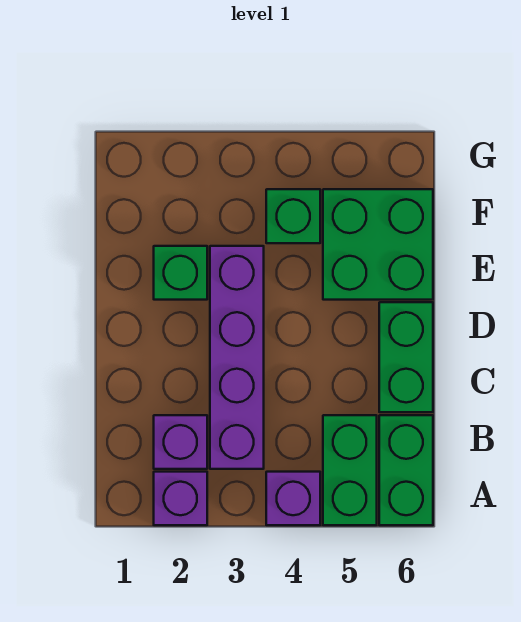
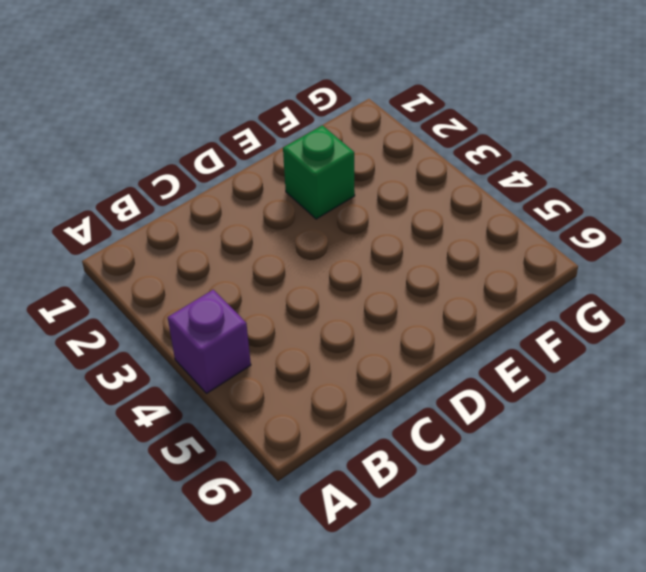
none -> purple 1x1 brick [154,472,207,525]
none -> green 1x2 brick [323,415,377,525]

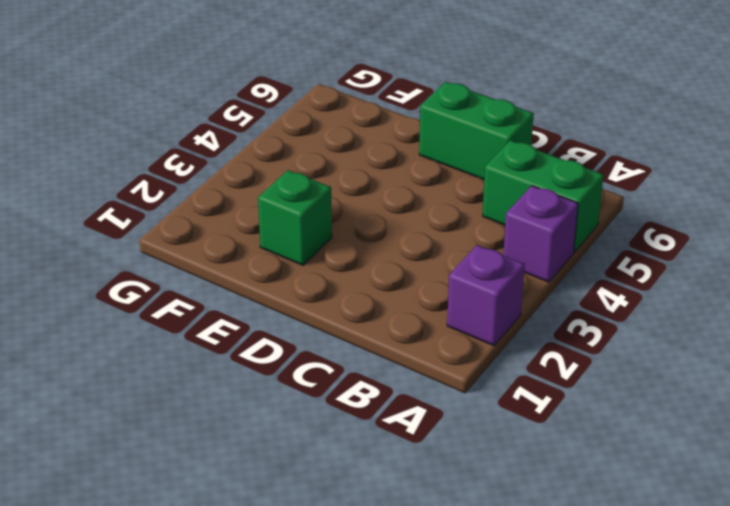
none -> green 1x2 brick [379,415,433,525]
none -> purple 1x1 brick [154,415,207,469]

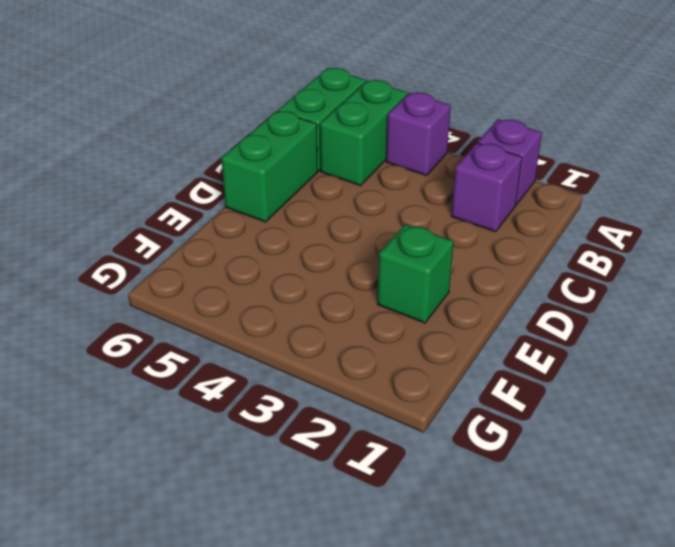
none -> purple 1x4 brick [210,246,264,469]
none -> green 2x2 brick [323,189,433,300]

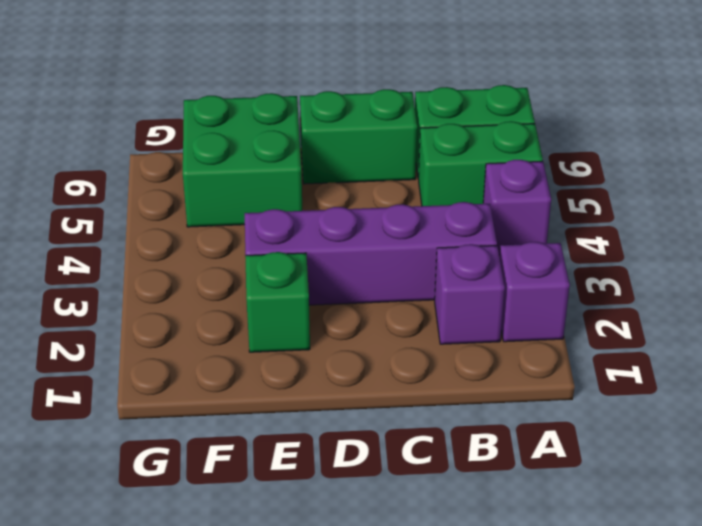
none -> green 1x1 brick [266,189,320,243]

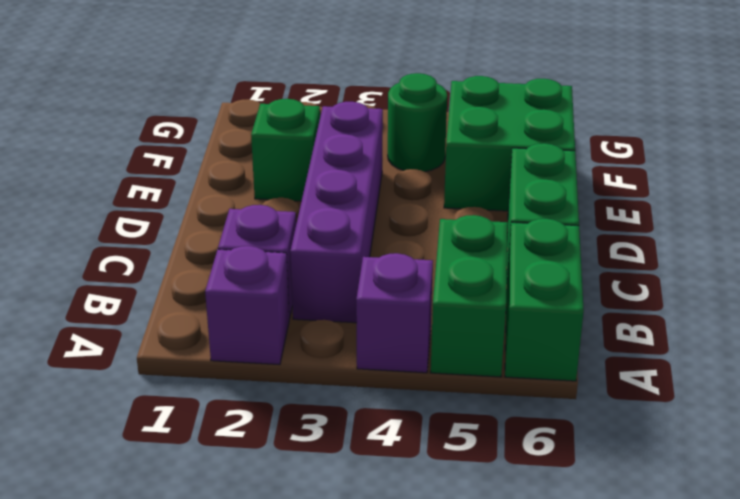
green 1x1 round brick [388,73,447,172] -> green 1x1 brick [266,189,320,243]

